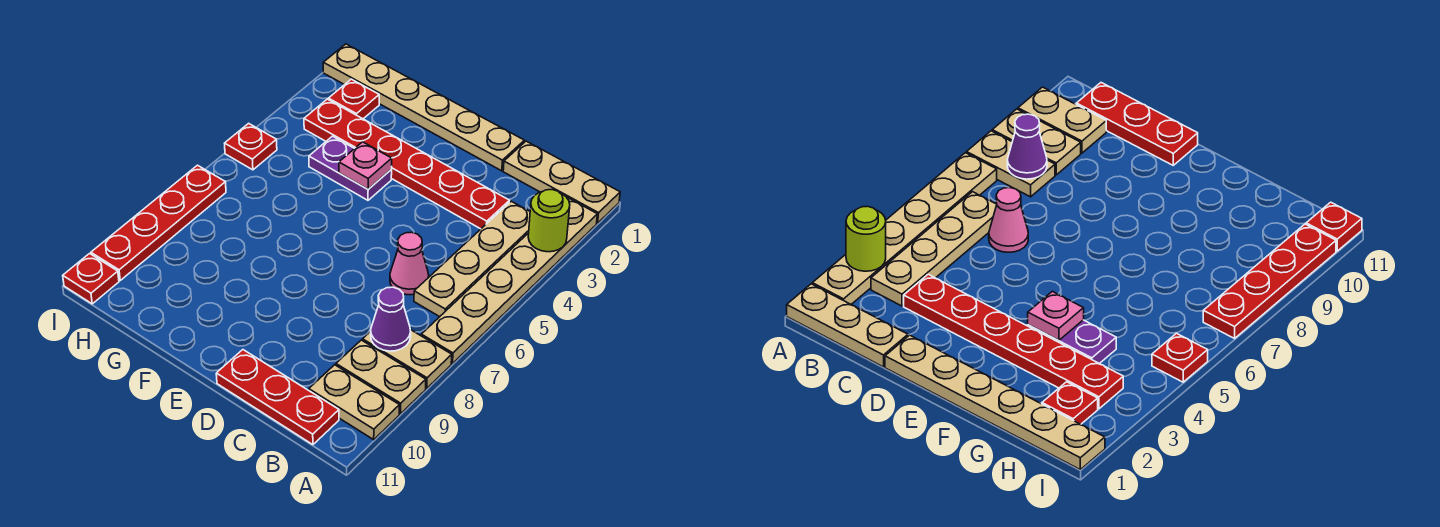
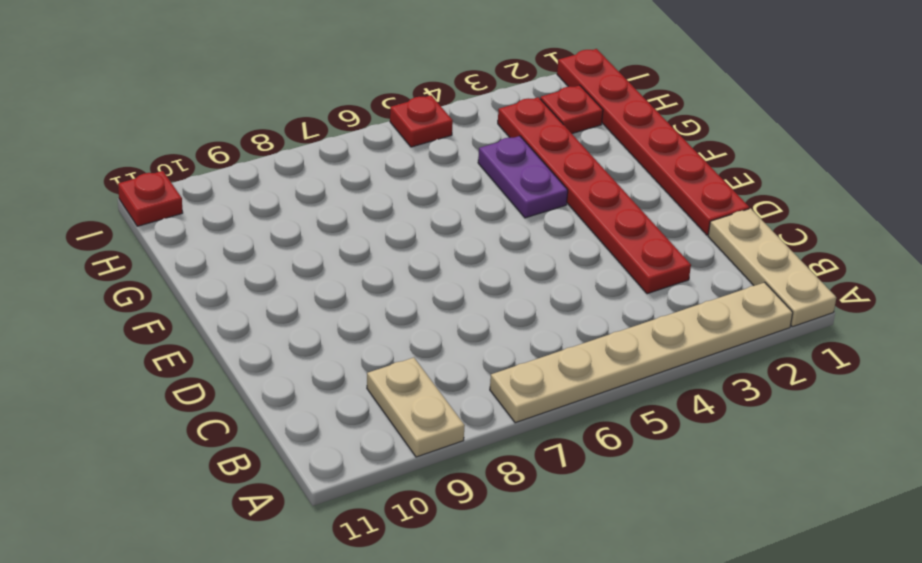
red 1x6 plate [557,49,749,235] -> tan 1x6 plate [323,44,524,171]
none -> tan 1x2 plate [363,330,452,388]
none -> tan 1x2 plate [309,365,399,440]
none -> tan 1x4 plate [414,201,530,317]

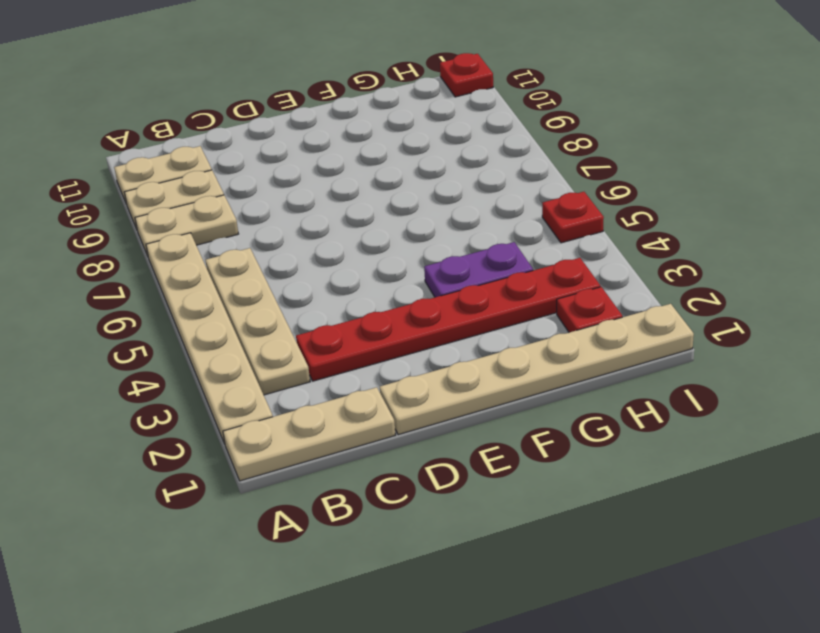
none -> red 1x3 plate [216,350,339,445]
none -> pink 1x1 cone [390,232,429,295]
none -> red 1x4 plate [91,165,226,280]

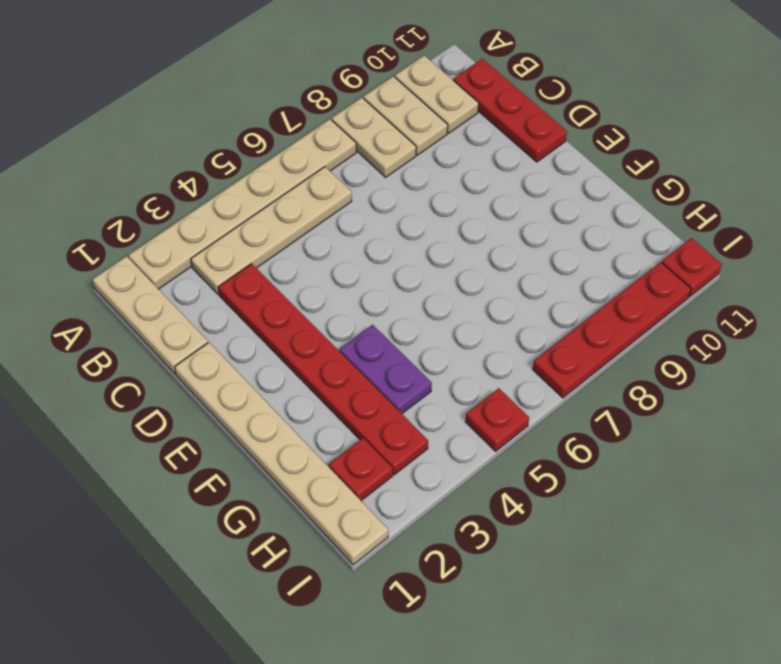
none -> pink 1x1 cone [390,232,429,295]
none -> lime 1x1 round brick [528,190,570,252]
none -> purple 1x1 cone [371,287,411,351]

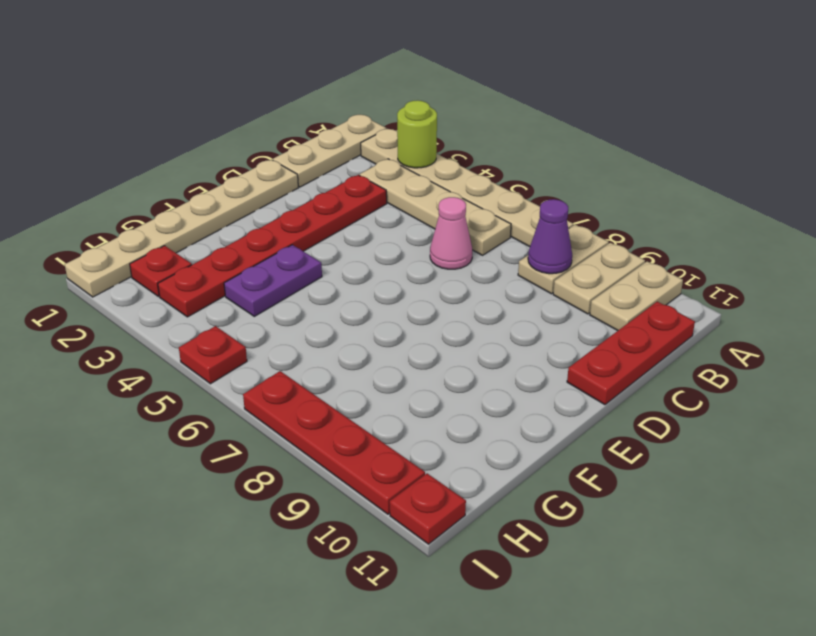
none -> pink 1x1 plate [339,142,392,189]

